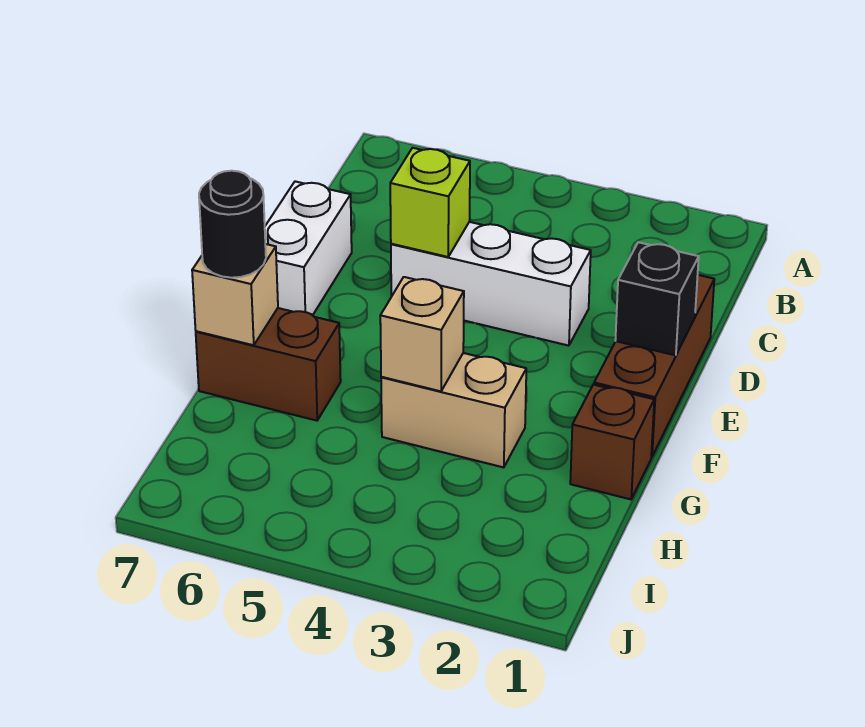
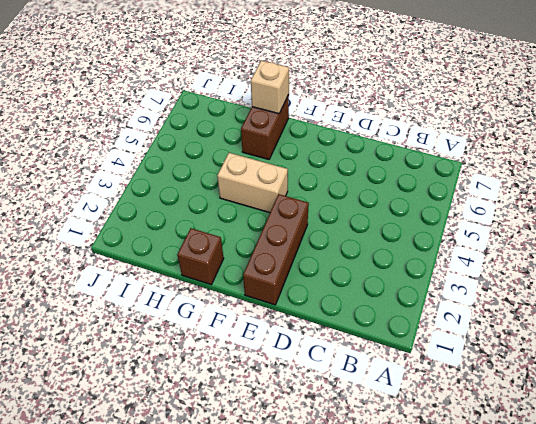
brown 1x3 brick [243,194,309,305] -> brown 1x3 brick turned to [594,275,714,457]
tan 1x2 brick [217,153,288,213] -> tan 1x2 brick turned to [381,353,526,467]
none -> white 1x3 brick [391,222,591,346]
none -> white 1x2 brick [265,181,352,315]

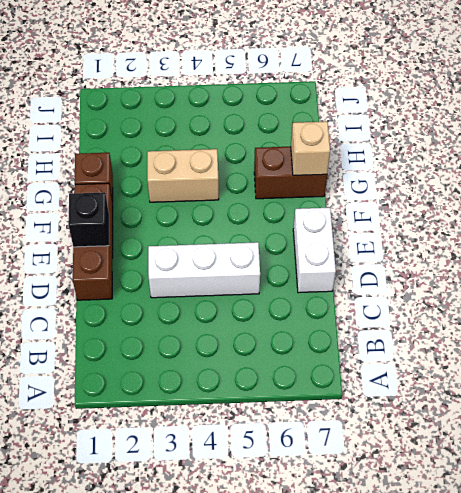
none -> lime 1x1 brick [390,148,470,257]
none -> tan 1x1 brick [380,277,464,391]

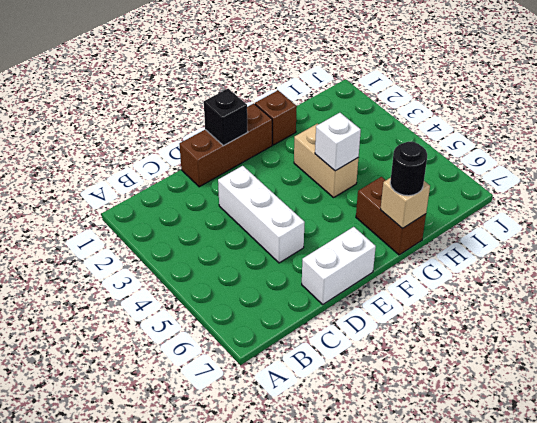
white 1x1 brick [315,113,361,171] -> tan 1x1 brick [380,277,464,391]
none -> lime 1x1 brick [390,148,470,257]

